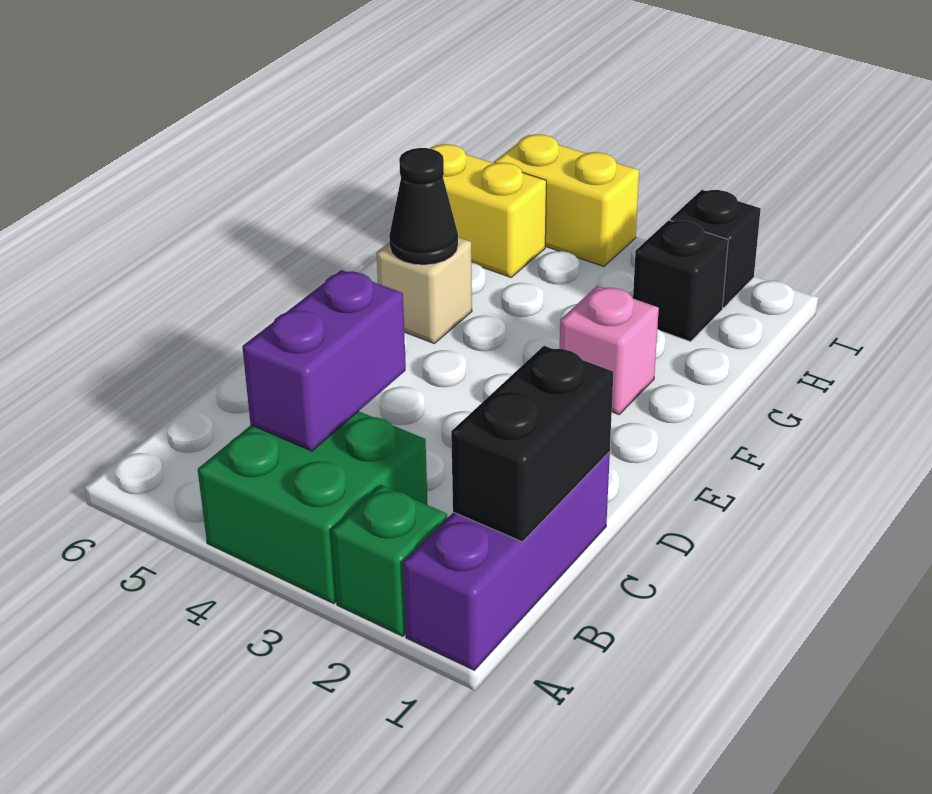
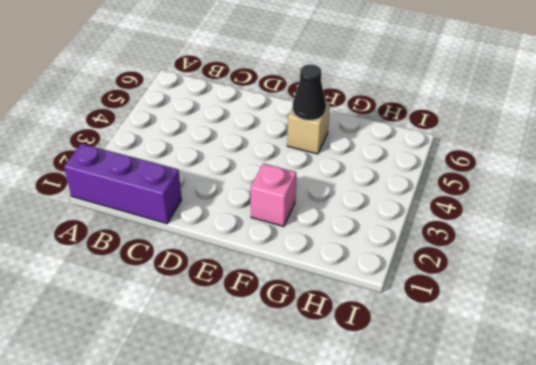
none -> green 1x1 brick [332,485,447,636]
none -> green 2x2 brick [198,411,428,603]
none -> black 1x1 brick [633,220,728,342]

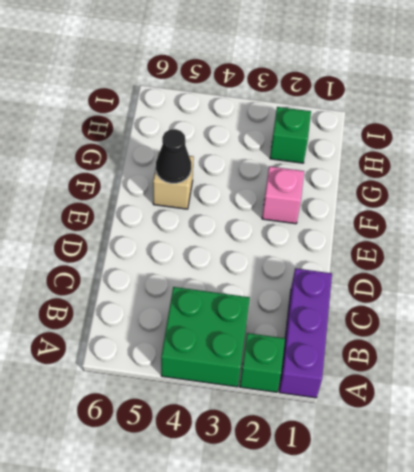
green 1x1 brick [270,107,311,163] -> black 1x1 brick [633,220,728,342]
none -> yellow 1x2 brick [430,144,546,277]
none -> black 1x1 brick [670,190,761,308]
none -> yellow 1x2 brick [494,134,639,266]

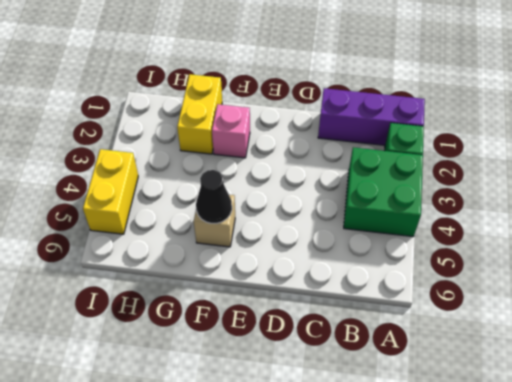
yellow 1x2 brick [177,74,222,154] -> yellow 1x2 brick moved to [430,144,546,277]
none -> black 1x1 brick [633,220,728,342]
none -> black 1x1 brick [670,190,761,308]
none -> black 1x2 brick [451,346,613,542]

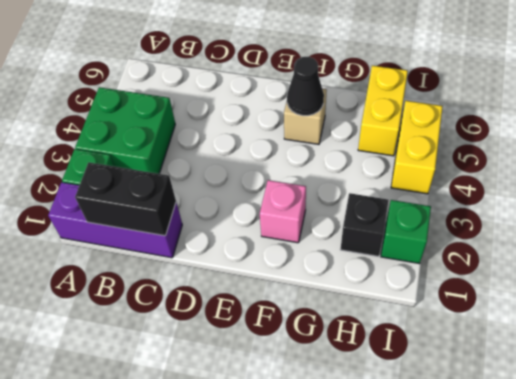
green 1x1 brick [381,200,431,264] -> black 1x1 brick [670,190,761,308]
none -> purple 1x2 brick [242,270,406,451]

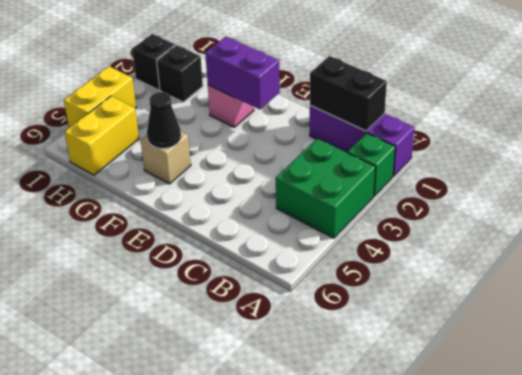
purple 1x2 brick [205,37,280,109] -> purple 1x2 brick moved to [242,270,406,451]

